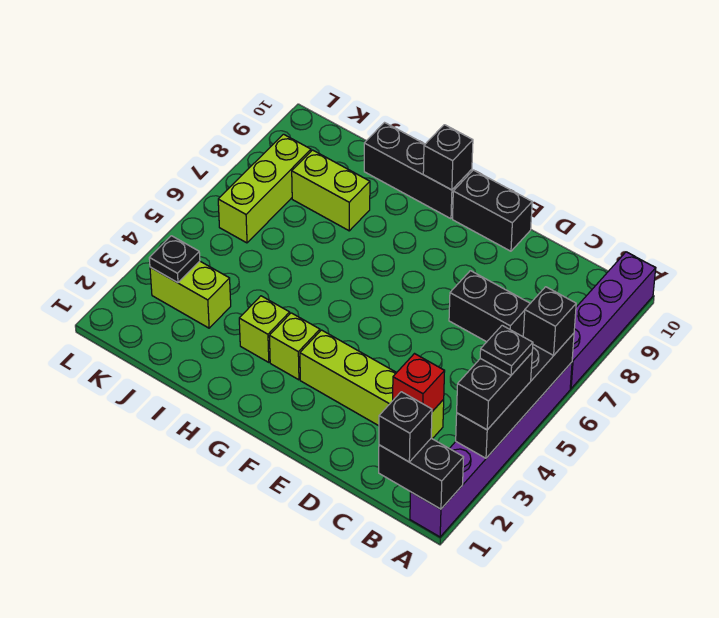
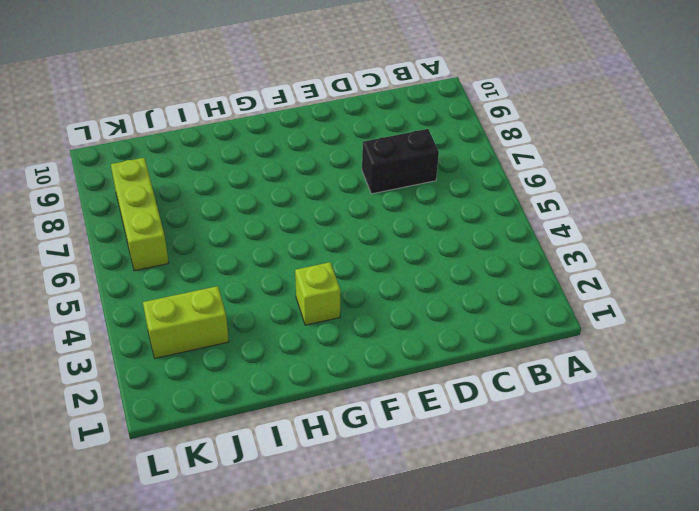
none -> purple 1x6 brick [410,362,572,537]
none -> purple 1x4 brick [570,252,656,388]
none -> lime 1x4 brick [300,330,444,439]

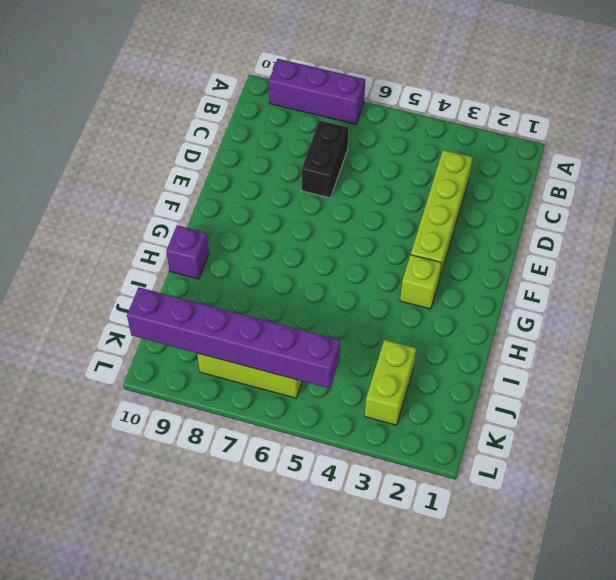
purple 1x3 brick [269,59,365,124] -> purple 1x4 brick [570,252,656,388]
purple 1x1 brick [166,225,209,279] -> black 1x3 brick [364,123,472,219]
purple 1x6 brick [127,287,340,388] -> purple 1x6 brick moved to [410,362,572,537]
none -> black 1x2 brick [453,170,532,251]
none -> lime 1x1 brick [239,296,290,362]
none -> lime 1x2 brick [292,150,370,231]

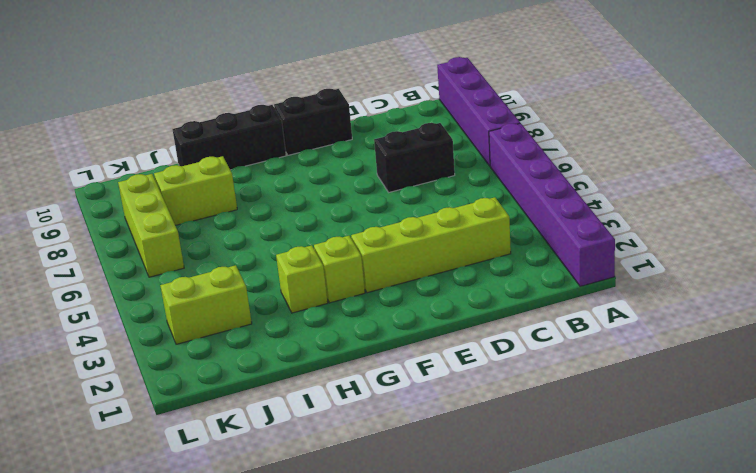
none -> black 1x2 brick [379,438,464,509]
none -> black 1x4 brick [456,333,574,458]
none -> red 1x1 brick [393,354,445,411]

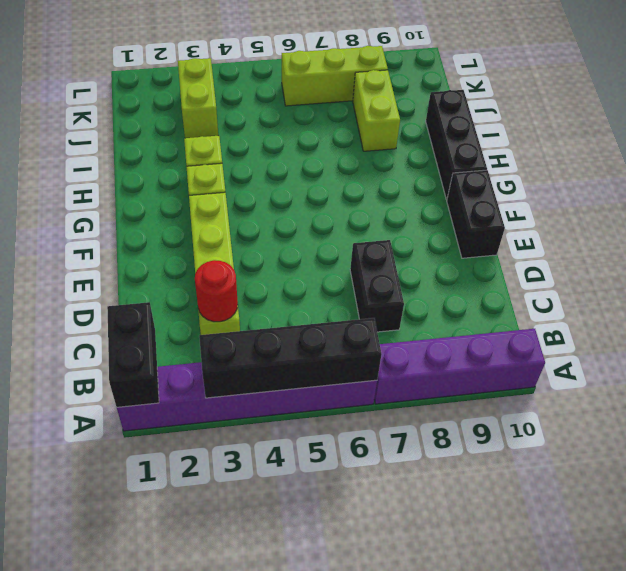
red 1x1 round brick [195,260,238,322] -> red 1x1 brick [393,354,445,411]
none -> black 1x1 brick [423,125,473,190]
none -> black 1x1 plate [149,236,200,283]
none -> black 1x2 brick [457,353,532,430]

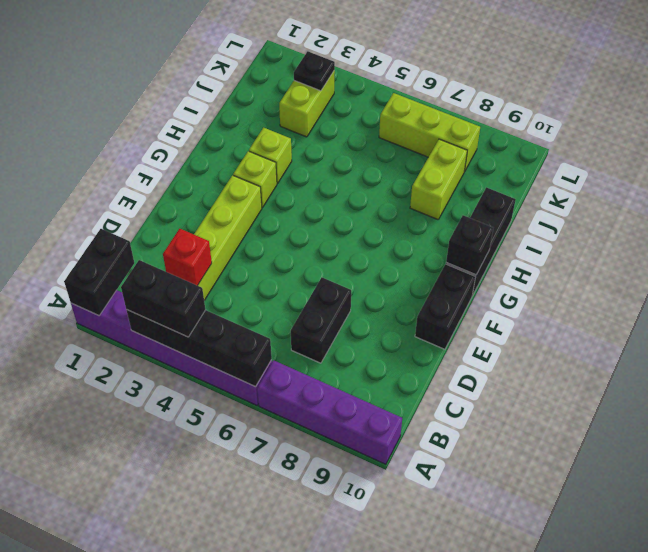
none -> black 1x1 brick [523,287,576,355]
none -> black 1x1 brick [379,392,432,462]
none -> black 1x1 plate [480,325,533,375]

